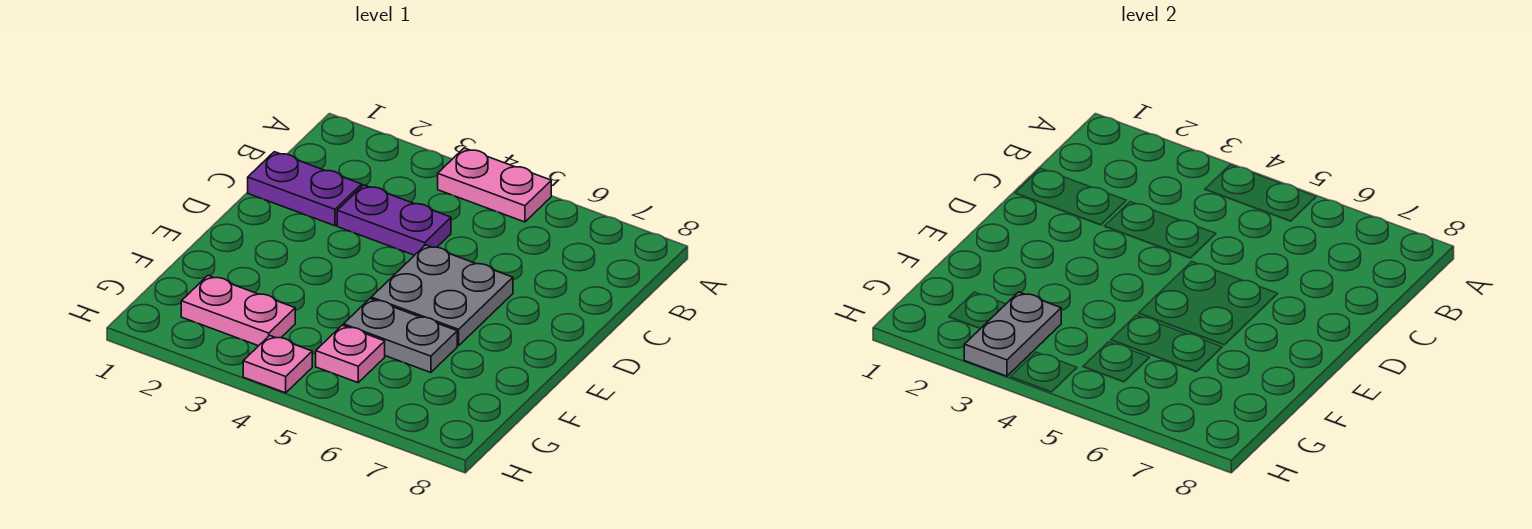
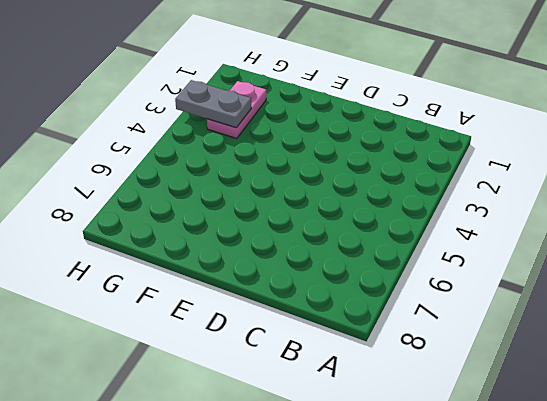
none -> pink 1x2 plate [438,148,551,222]
none -> purple 1x2 plate [248,152,362,226]

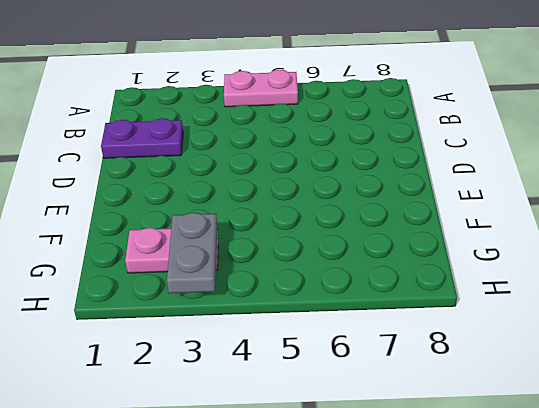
none -> purple 1x2 plate [337,185,451,255]
none -> grey 2x2 plate [371,245,513,346]

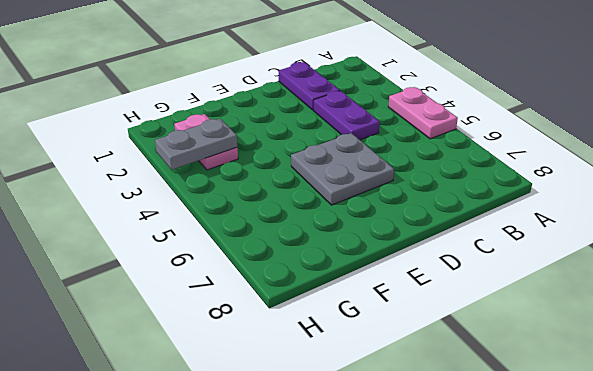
none -> grey 1x2 plate [344,299,457,373]
none -> pink 1x1 plate [316,325,385,383]

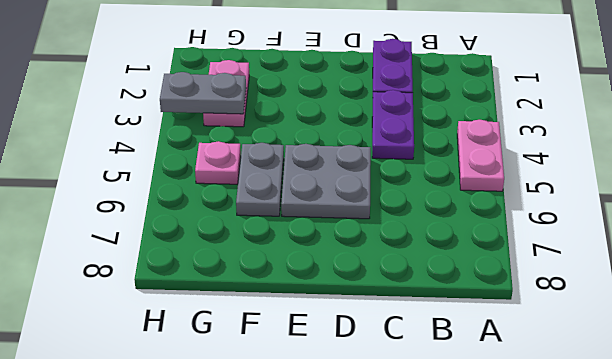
none -> pink 1x1 plate [243,335,312,393]

